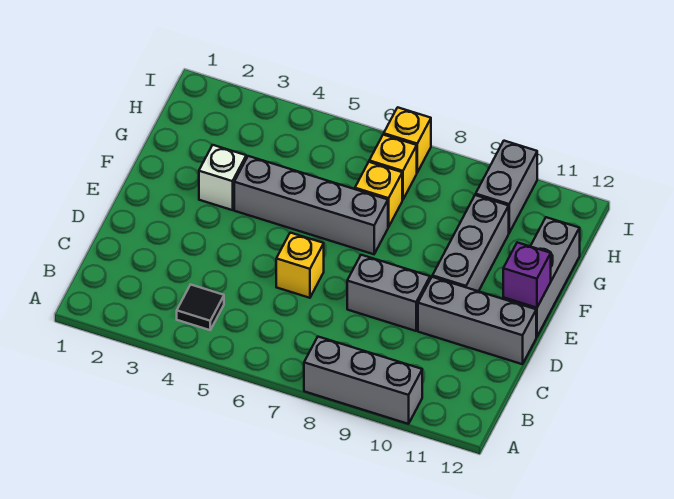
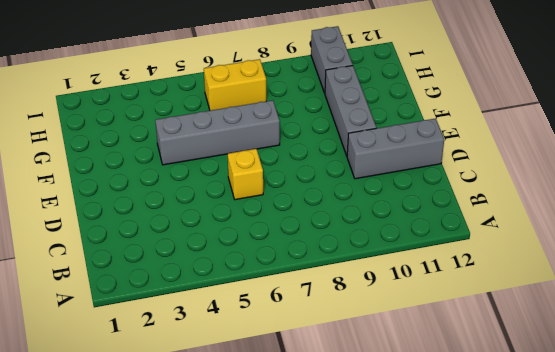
yellow 1x2 brick [204,59,266,110] -> yellow 1x1 brick [369,135,417,200]
none -> grey 1x3 brick [304,337,422,424]
none -> black 1x1 tile [177,285,224,330]
none -> grey 1x2 brick [347,255,430,331]

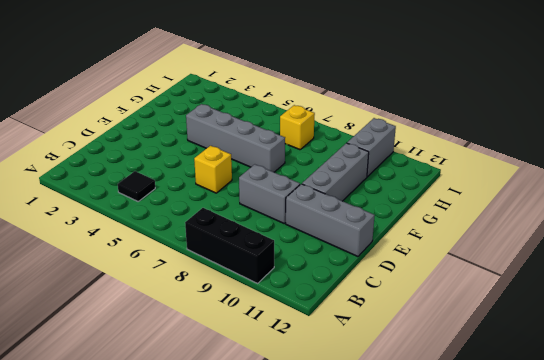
black 1x3 brick [185,208,274,283] -> grey 1x3 brick [304,337,422,424]
none -> grey 1x3 brick [503,217,580,337]
none -> white 1x1 brick [199,145,246,210]
none -> yellow 1x1 brick [355,162,402,227]

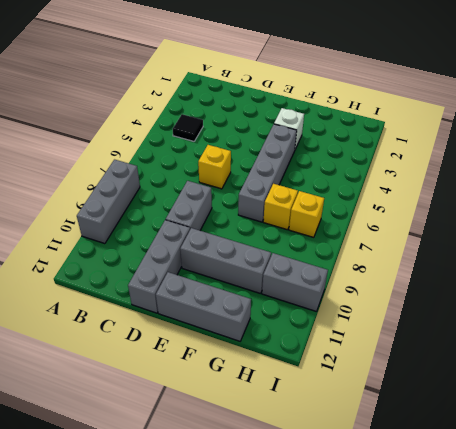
none -> yellow 1x1 brick [384,107,431,172]
none -> purple 1x1 brick [503,242,551,308]

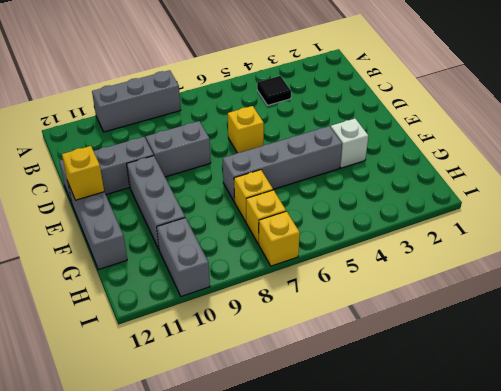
yellow 1x1 brick [62,146,104,200] -> purple 1x1 brick [503,242,551,308]

